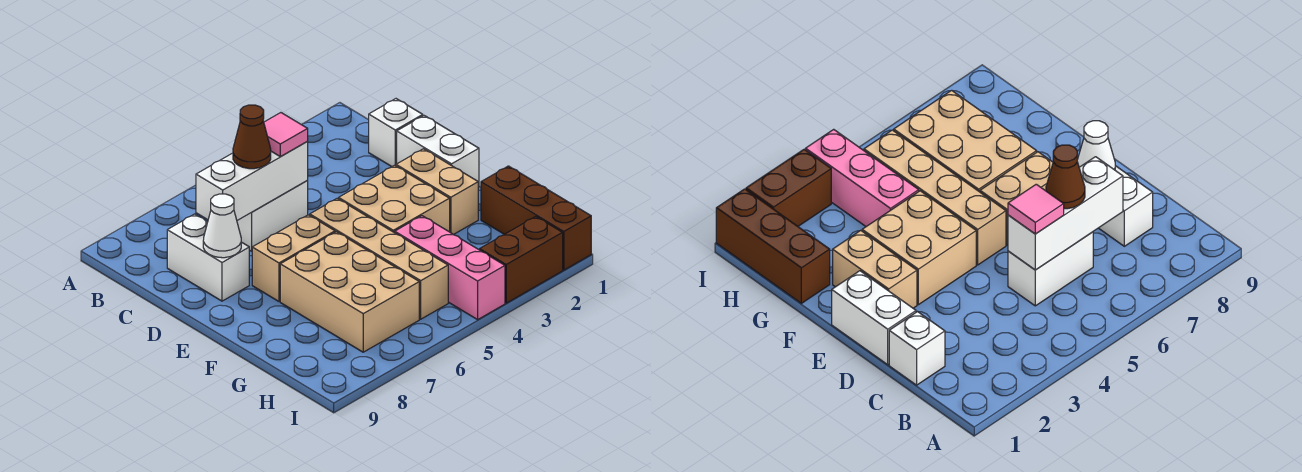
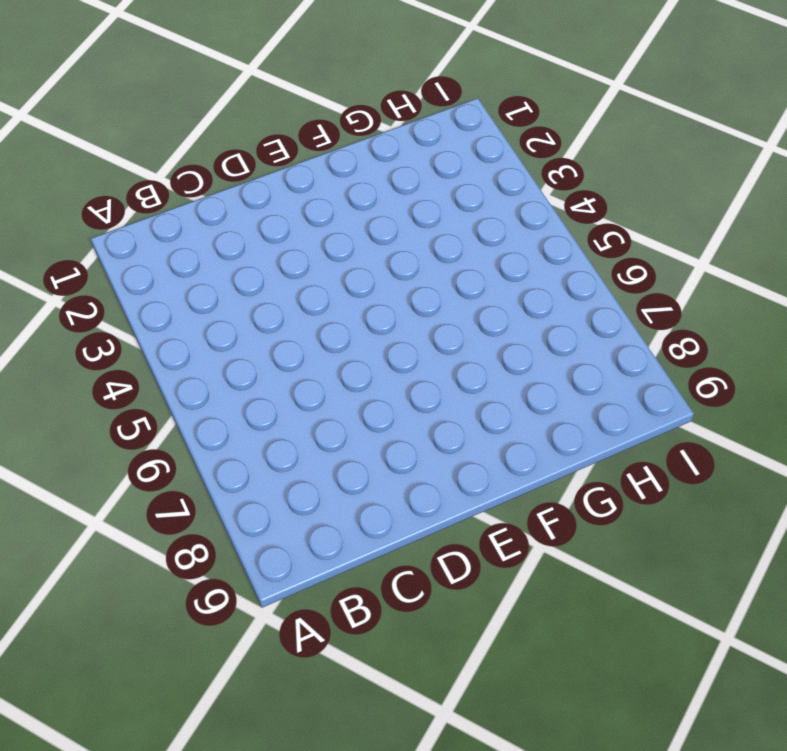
none -> white 1x1 brick [369,99,423,166]
none -> white 1x2 brick [237,181,308,251]
none -> white 1x2 brick [167,214,249,301]

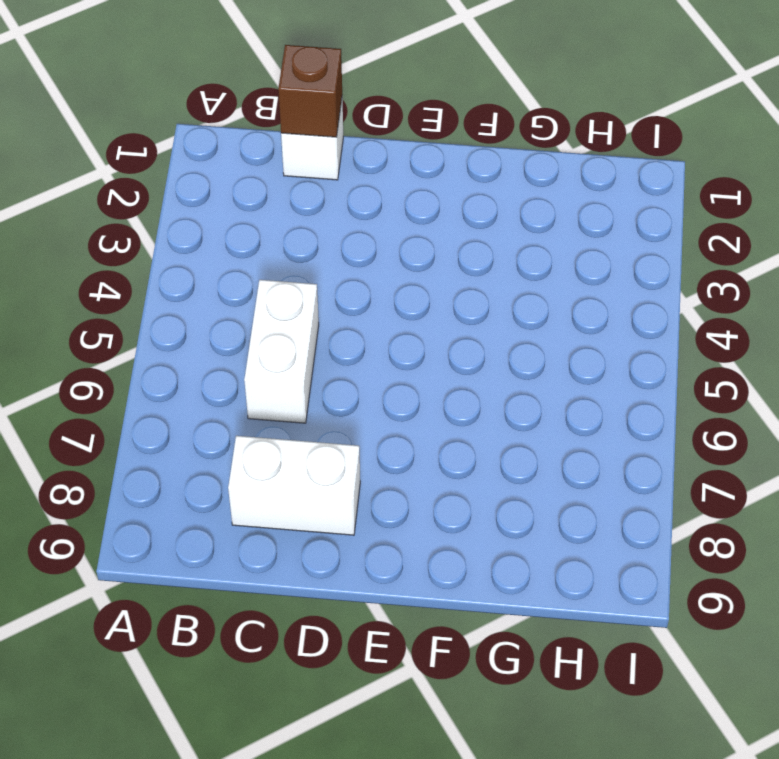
brown 1x1 brick [278,45,342,137] -> none
none -> white 1x2 brick [397,116,479,187]
none -> tan 1x2 brick [396,149,478,234]
none -> tan 2x2 brick [339,165,450,233]

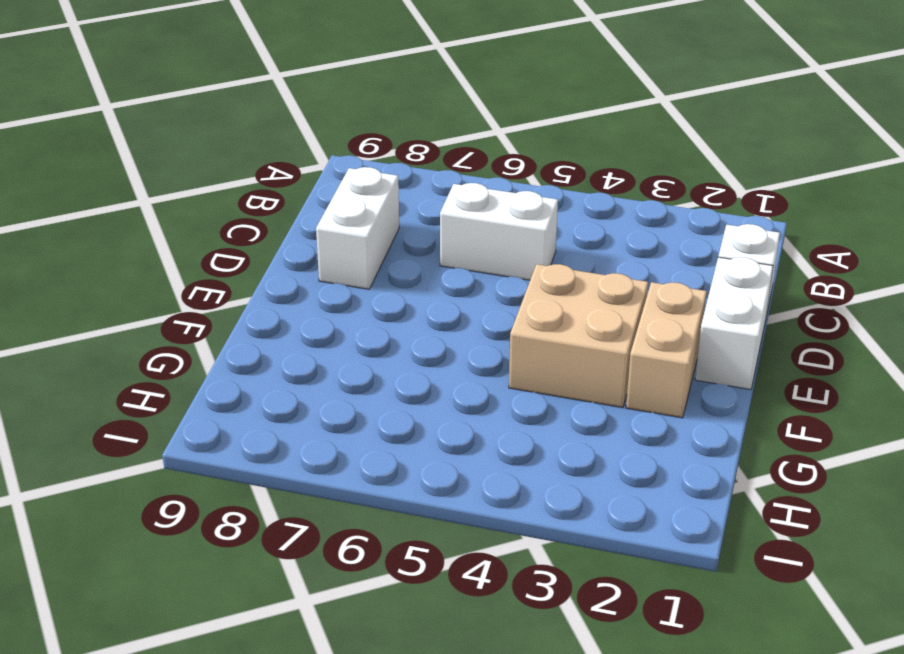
none -> tan 1x4 brick [310,198,448,319]
none -> tan 1x2 brick [252,215,335,301]
none -> tan 2x3 brick [280,232,419,352]

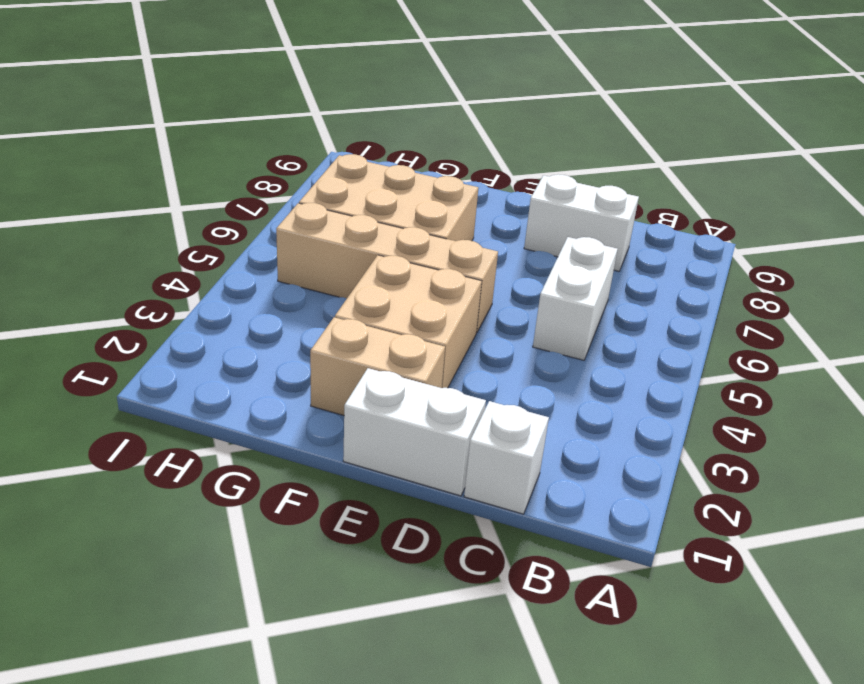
none -> tan 1x2 brick [252,215,335,301]
none -> brown 1x3 brick [481,166,591,270]
none -> pink 1x3 brick [395,216,505,320]

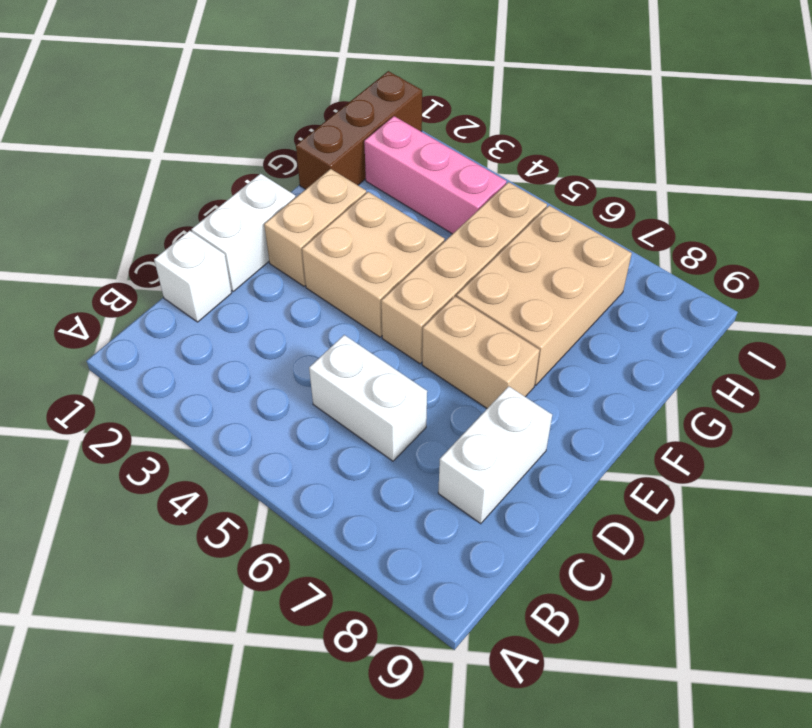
pink 1x3 brick [364,116,507,234] -> pink 1x3 brick turned to [395,216,505,320]
none -> brown 1x2 brick [480,217,563,303]
none -> white 1x3 brick [196,142,308,220]
none -> white 1x1 cone [203,194,241,258]

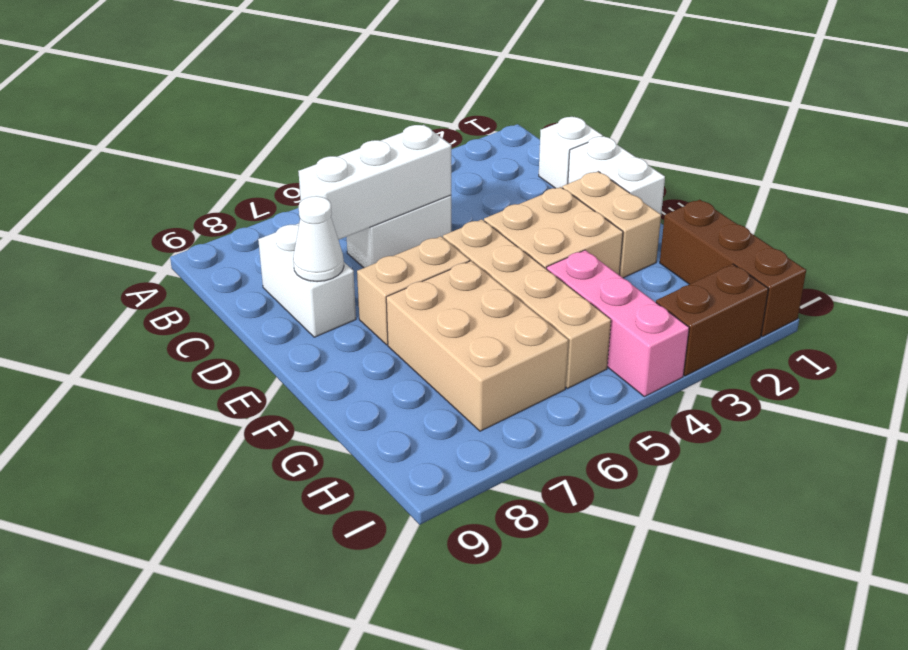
none -> pink 1x1 tile [264,113,308,156]
none -> brown 1x1 cone [233,105,271,169]

